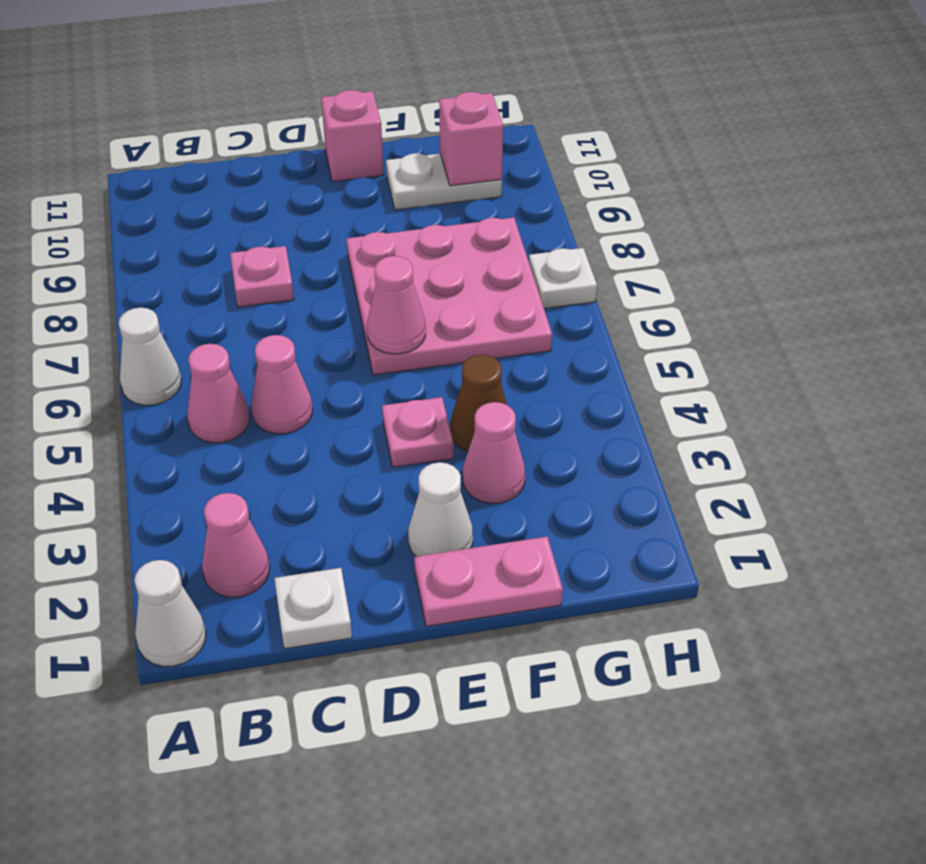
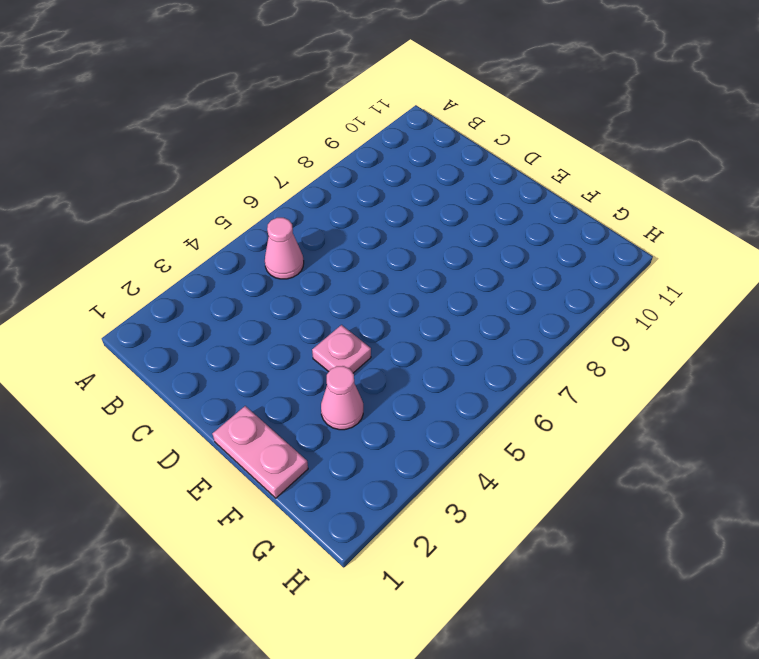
none -> white 1x1 cone [134,560,206,666]
none -> white 1x1 cone [119,308,181,405]
none -> pink 1x1 cone [202,493,270,597]

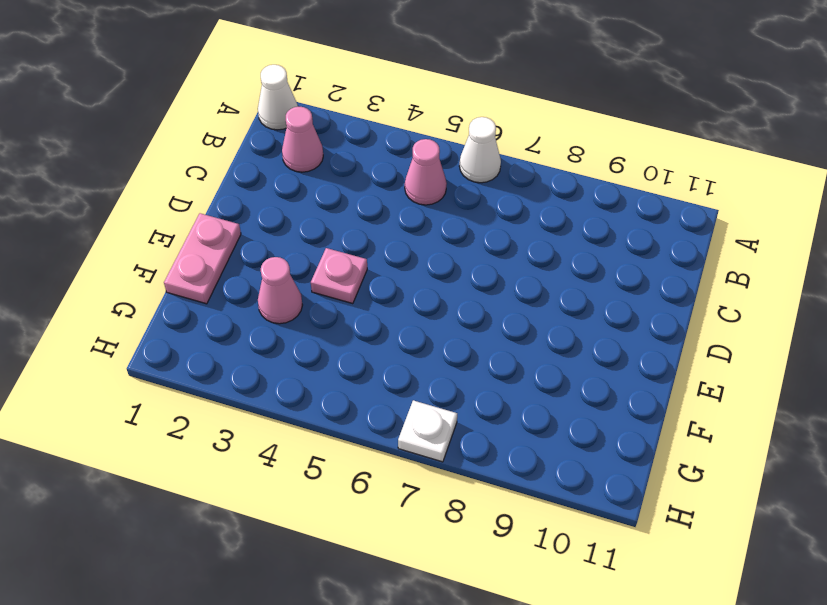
none -> white 1x1 plate [274,568,352,649]
none -> pink 1x1 cone [251,335,312,434]
none -> pink 1x1 plate [230,246,294,307]

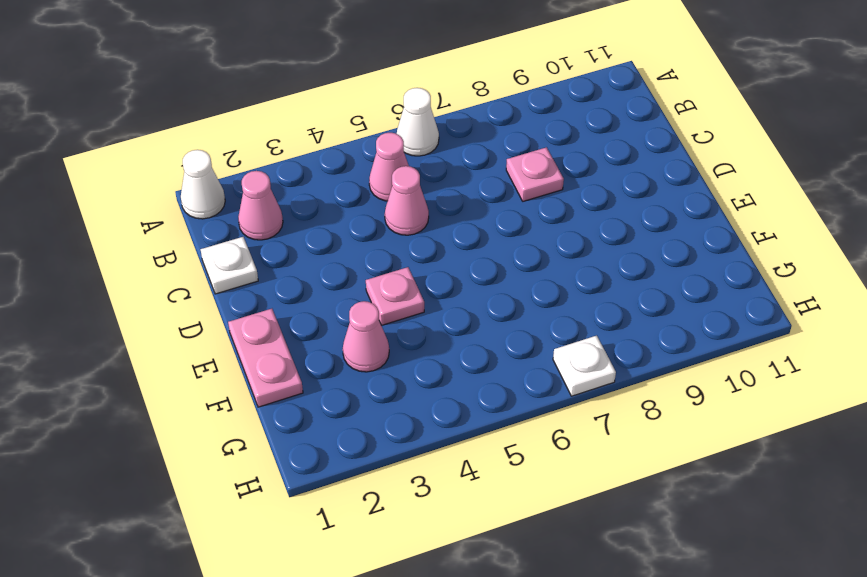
none -> white 1x1 cone [408,462,473,556]
none -> pink 3x3 plate [347,218,552,375]
none -> pink 1x1 brick [321,90,384,182]

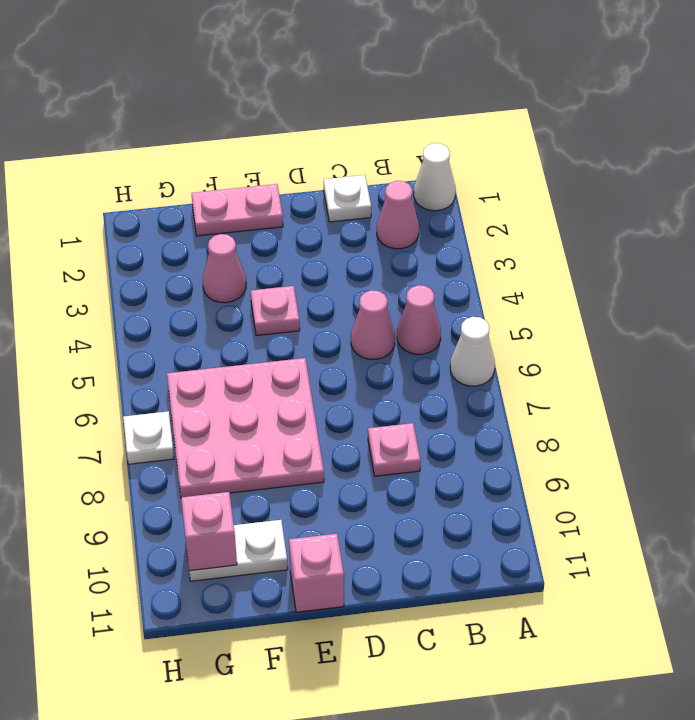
none -> white 1x1 cone [408,462,473,556]
none -> brown 1x1 cone [451,355,507,452]
none -> pink 1x1 cone [367,256,426,354]

